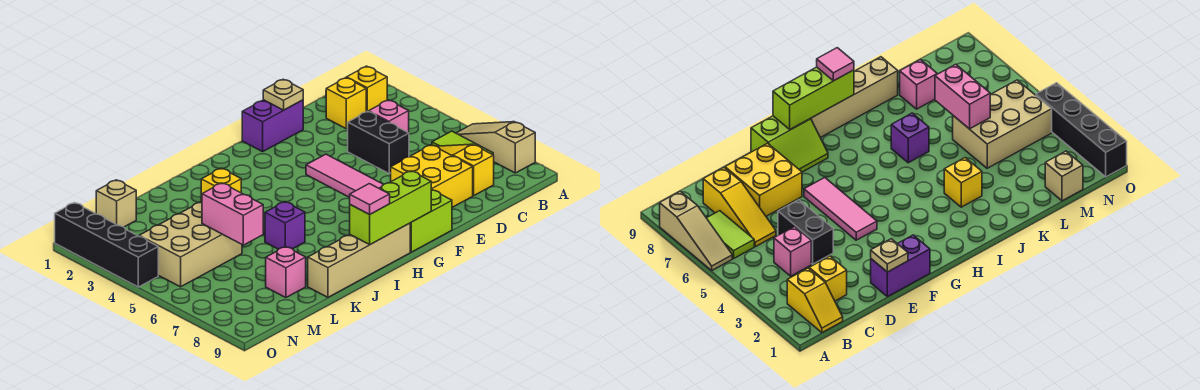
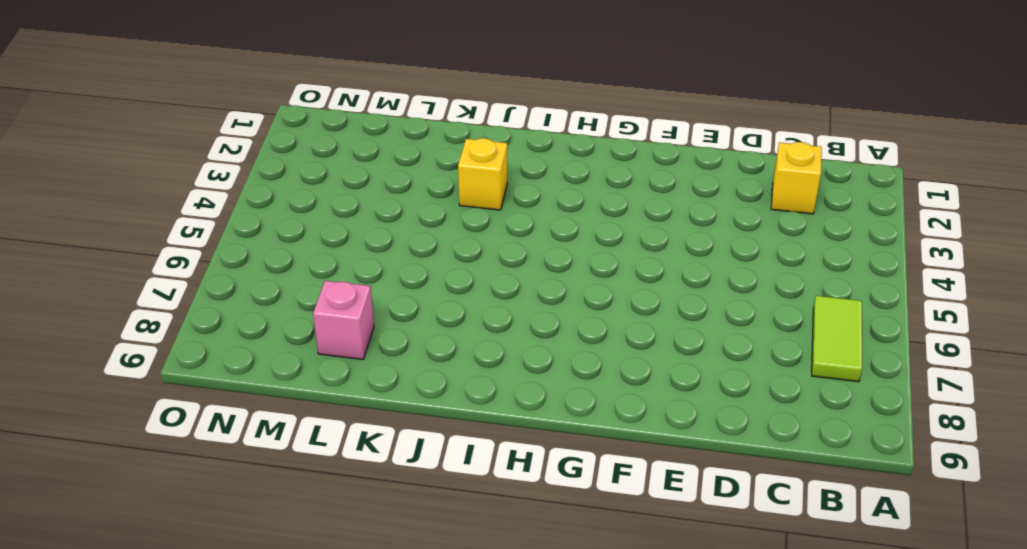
none -> tan 1x3 slope [456,122,535,173]
none -> yellow 1x2 slope [346,66,387,112]
none -> pink 1x1 brick [369,100,409,133]

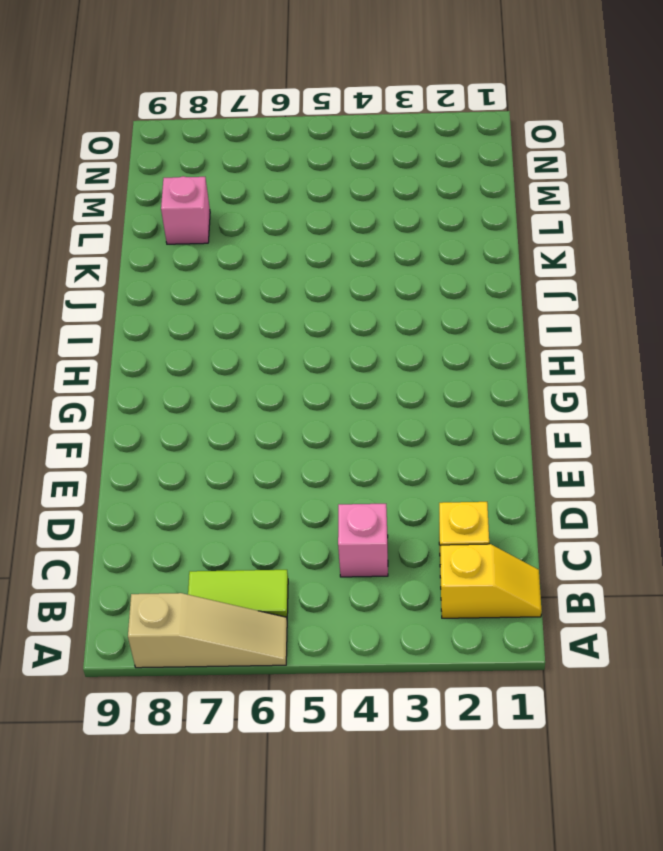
none -> yellow 1x3 slope [437,144,494,196]
none -> black 1x2 brick [348,111,409,173]
none -> yellow 2x2 brick [391,145,473,207]

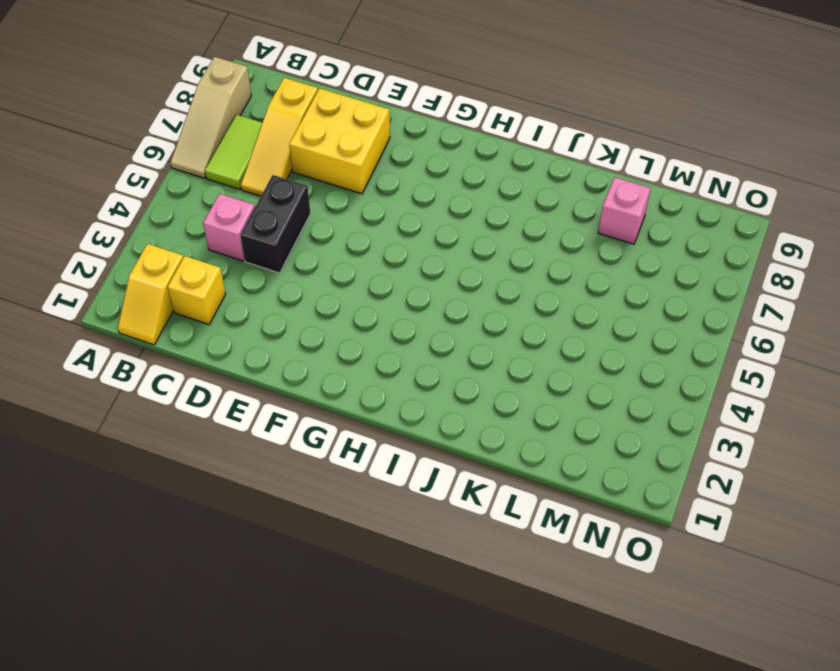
none -> purple 1x2 brick [242,100,303,152]
none -> pink 1x3 tile [306,154,384,197]
none -> lime 2x2 slope [410,189,452,252]

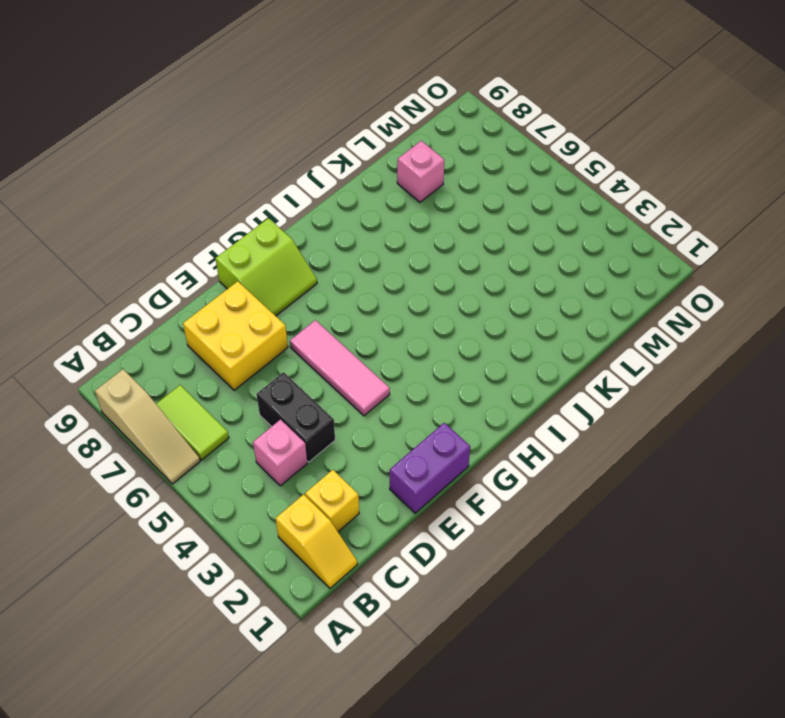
none -> yellow 1x3 slope [437,144,494,196]
none -> tan 1x4 brick [308,223,410,297]
none -> yellow 1x1 brick [201,168,241,203]

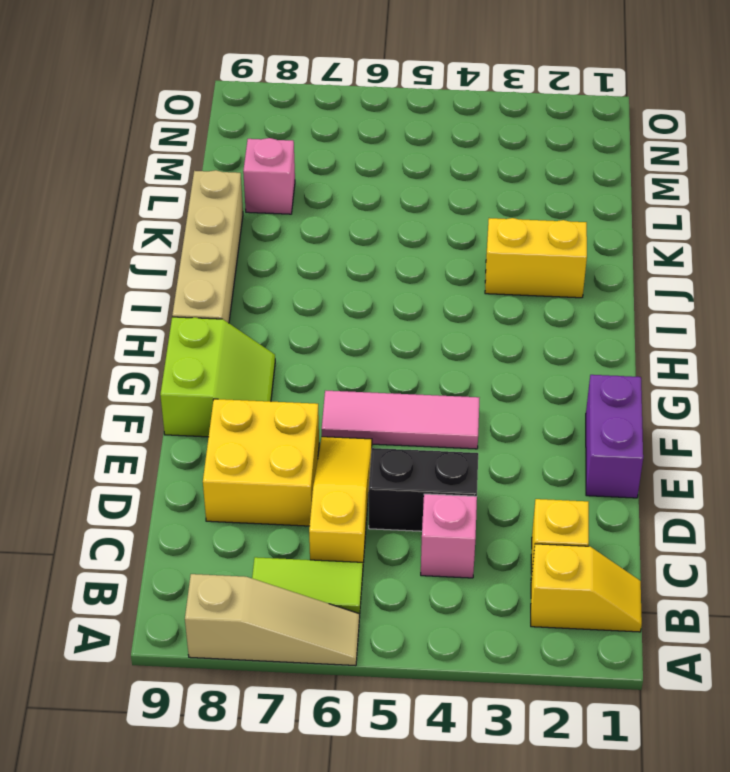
yellow 1x3 slope [309,437,372,563] -> yellow 1x3 slope turned to [437,144,494,196]
yellow 1x2 brick [485,218,587,298] -> yellow 1x1 brick [201,168,241,203]
none -> purple 1x1 brick [265,202,305,249]
none -> tan 2x3 brick [139,202,242,287]
none -> tan 1x1 brick [96,180,136,227]

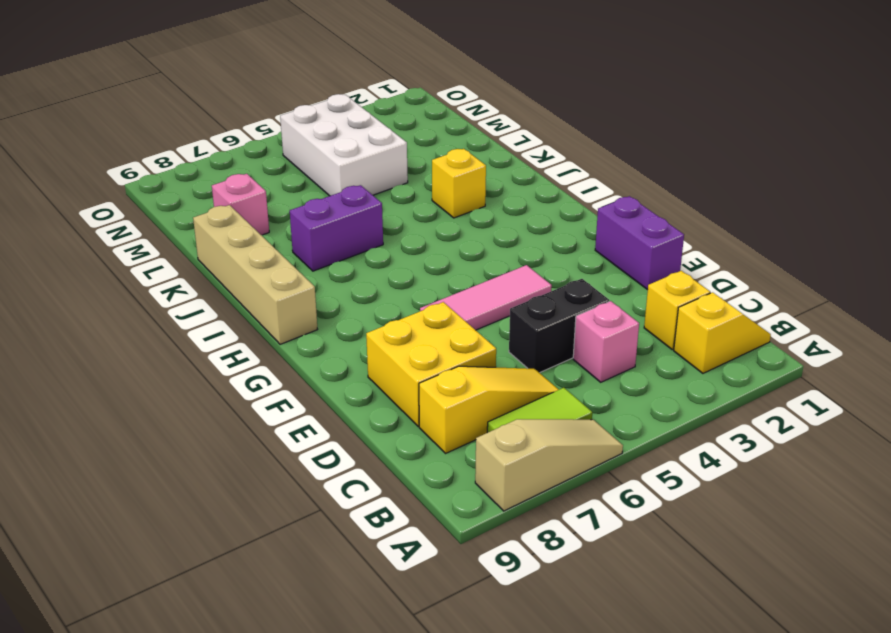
purple 1x2 brick [290,185,383,271] -> purple 1x1 brick [265,202,305,249]
white 2x3 brick [280,94,408,196] -> tan 2x3 brick [139,202,242,287]
none -> lime 2x2 slope [410,189,452,252]
none -> tan 1x1 brick [96,180,136,227]
none -> black 1x4 brick [55,203,158,287]

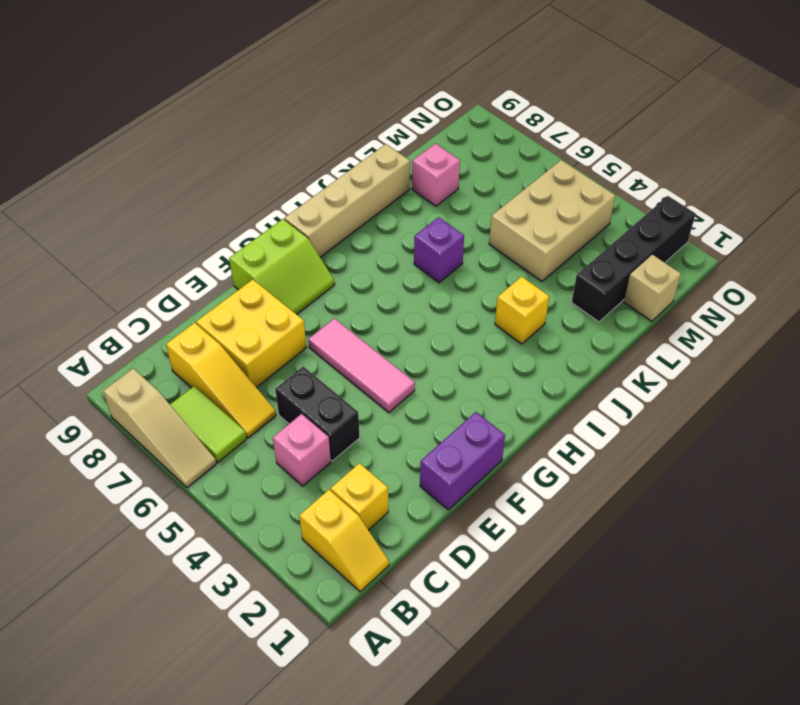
black 1x4 brick [572,196,696,322] -> black 1x4 brick turned to [55,203,158,287]
none -> tan 1x1 plate [263,79,303,110]
none -> lime 1x3 brick [350,171,431,245]
none -> pink 1x2 brick [202,183,263,245]

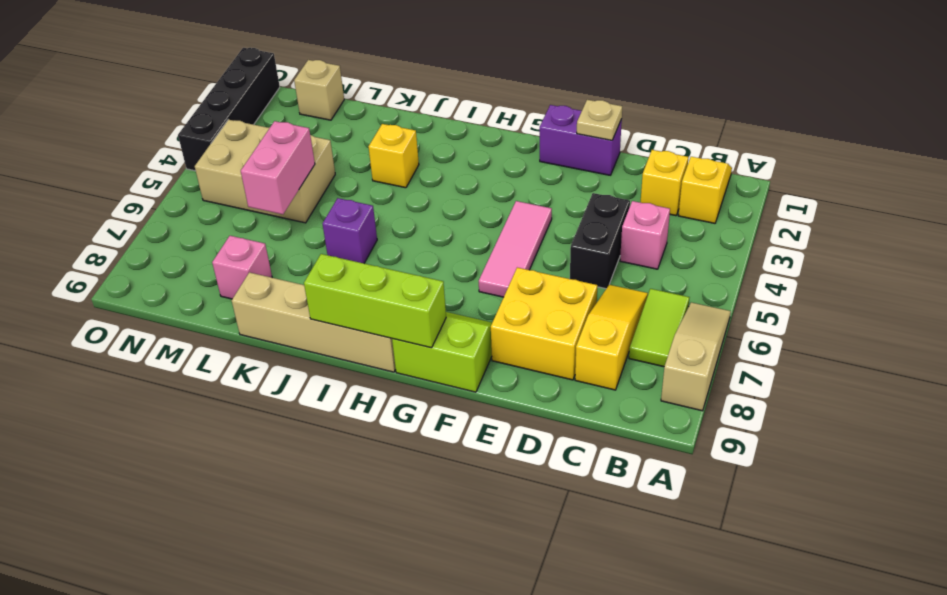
none -> pink 1x1 tile [350,184,390,215]

